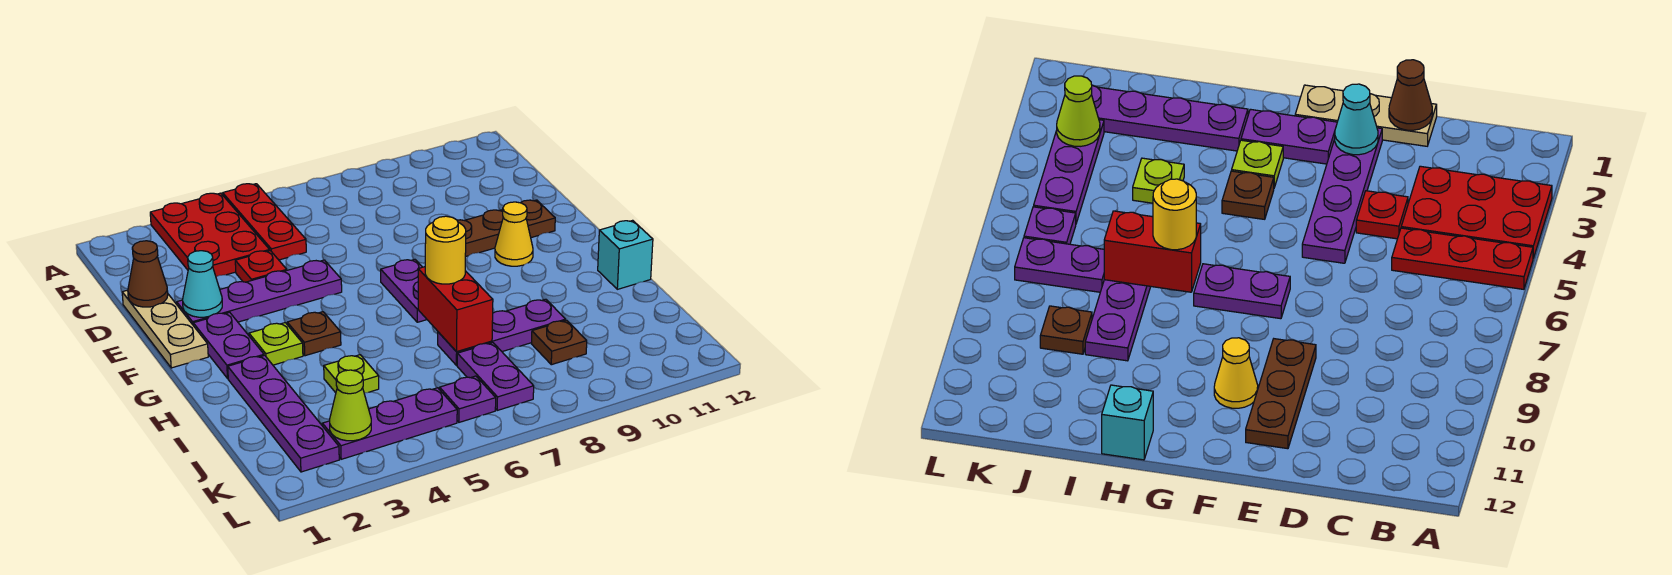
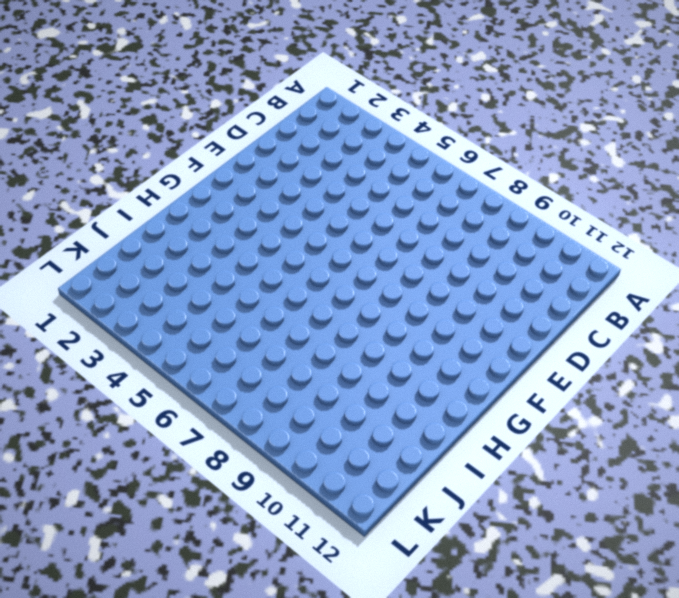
none -> red 2x3 plate [150,193,270,277]
none -> red 1x3 plate [223,184,306,260]
none -> tan 1x3 plate [122,290,208,368]

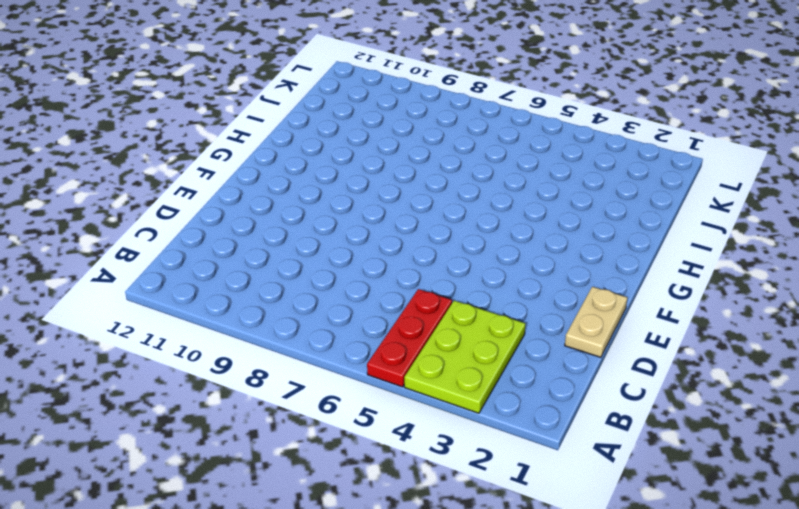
lime 2x3 plate [404,301,525,413] -> red 2x3 plate [150,193,270,277]
tan 1x2 plate [565,287,627,357] -> tan 1x3 plate [122,290,208,368]
none -> red 1x1 plate [235,251,287,282]
none -> purple 1x4 plate [177,260,342,325]
none -> brown 1x3 plate [457,200,555,257]

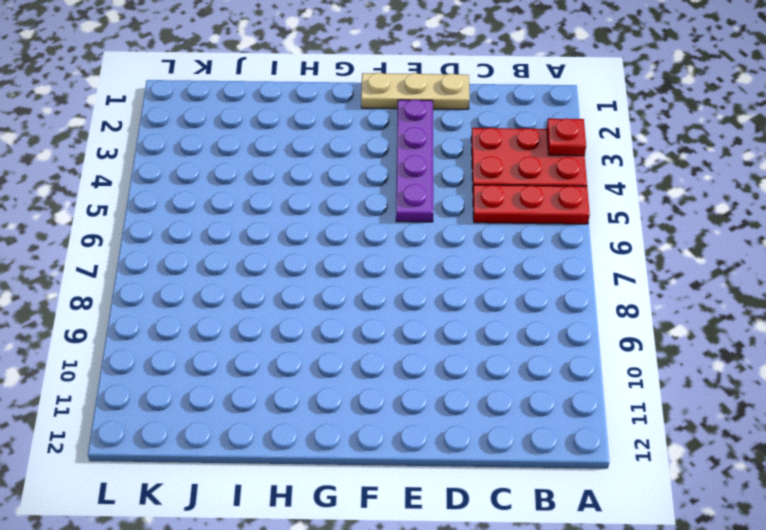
red 1x1 plate [547,118,586,156] -> red 1x1 plate moved to [235,251,287,282]
none -> brown 1x3 plate [457,200,555,257]
none -> purple 1x2 plate [193,312,264,378]
none -> purple 1x2 plate [381,259,427,322]

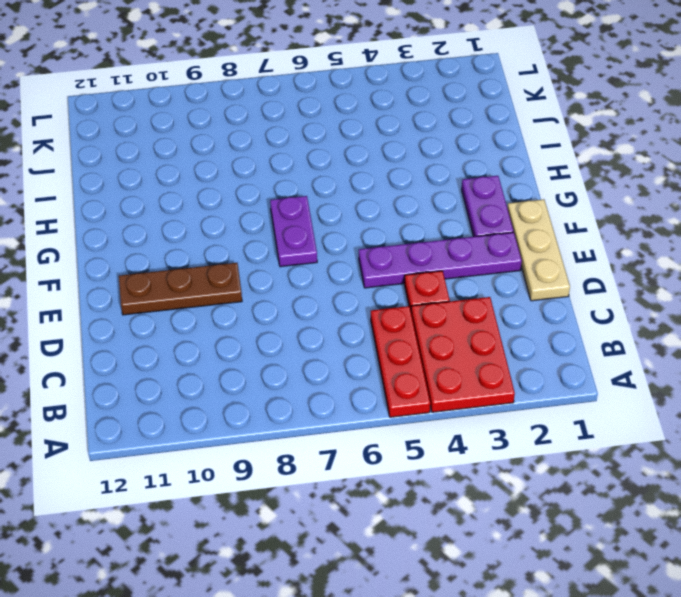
none -> yellow 1x1 cone [495,202,533,266]
none -> lime 1x1 plate [249,323,303,365]
none -> brown 1x1 plate [287,312,341,356]

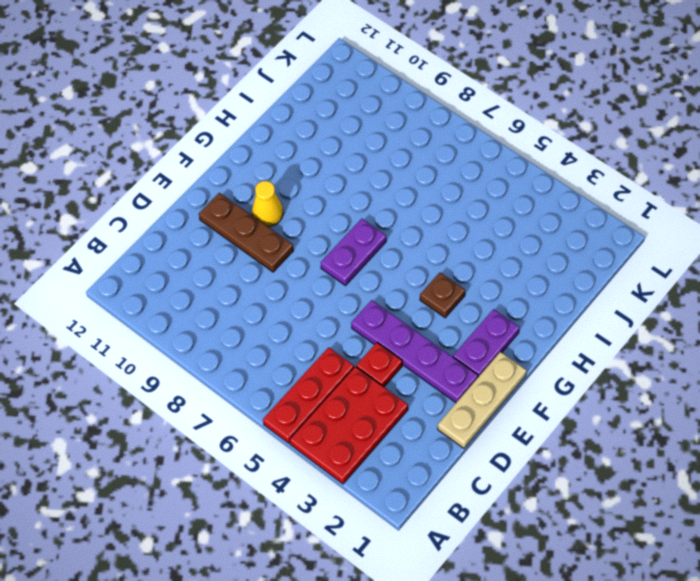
none -> lime 1x1 plate [249,323,303,365]
none -> purple 1x4 plate [228,355,339,472]
none -> cyan 1x1 brick [598,220,653,289]

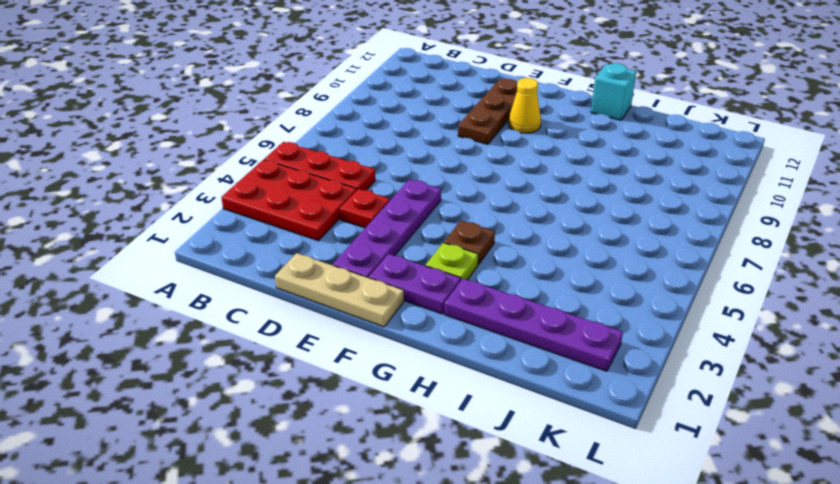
none -> purple 1x2 plate [381,259,427,322]
none -> lime 1x1 plate [324,355,379,393]
none -> purple 1x3 plate [438,299,566,365]

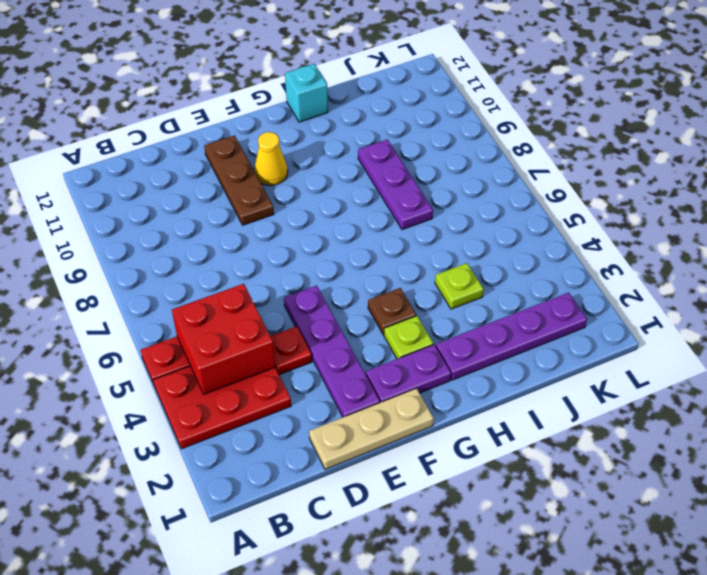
red 2x2 brick [172,284,275,394] -> none
none -> purple 1x2 plate [381,259,427,322]
none -> purple 1x2 plate [457,343,534,410]
none -> brown 1x1 plate [531,320,587,365]

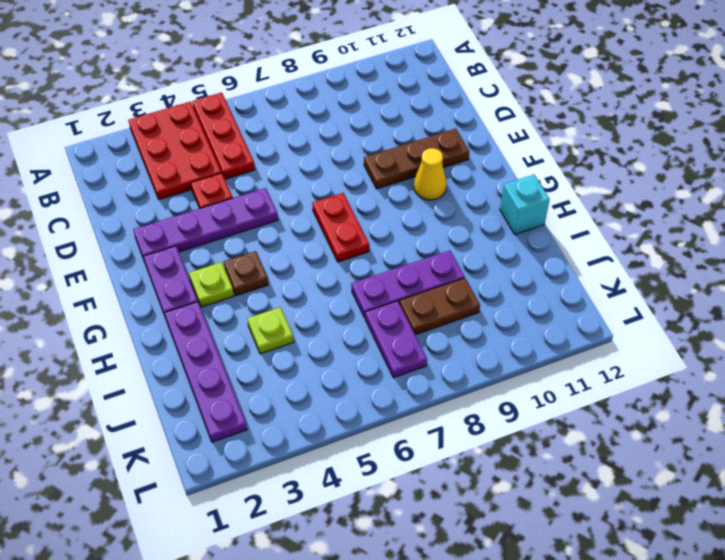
red 1x2 plate [312,193,369,262] -> purple 1x2 plate [381,259,427,322]
brown 1x2 plate [399,278,480,335] -> brown 1x1 plate [531,320,587,365]
none -> tan 1x3 plate [122,290,208,368]
none -> purple 1x3 plate [322,388,457,459]
none -> purple 1x1 plate [440,376,496,422]

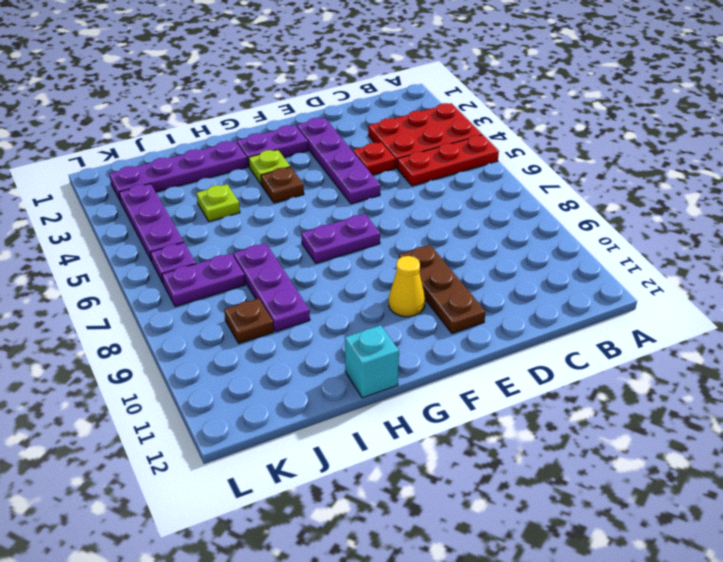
none -> tan 1x3 plate [122,290,208,368]
none -> brown 1x1 cone [128,241,168,307]
none -> cyan 1x1 cone [183,251,222,317]

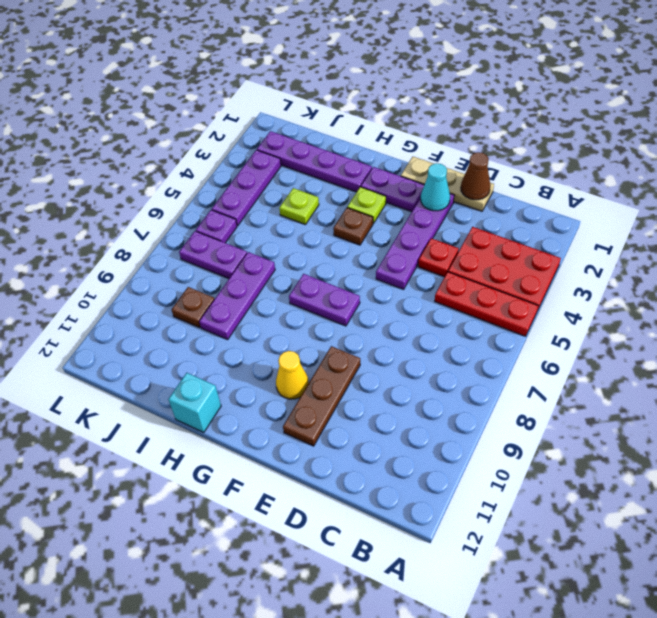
none -> red 1x2 brick [418,267,493,352]
none -> lime 1x1 cone [330,370,371,441]
none -> yellow 1x1 round brick [425,216,466,284]

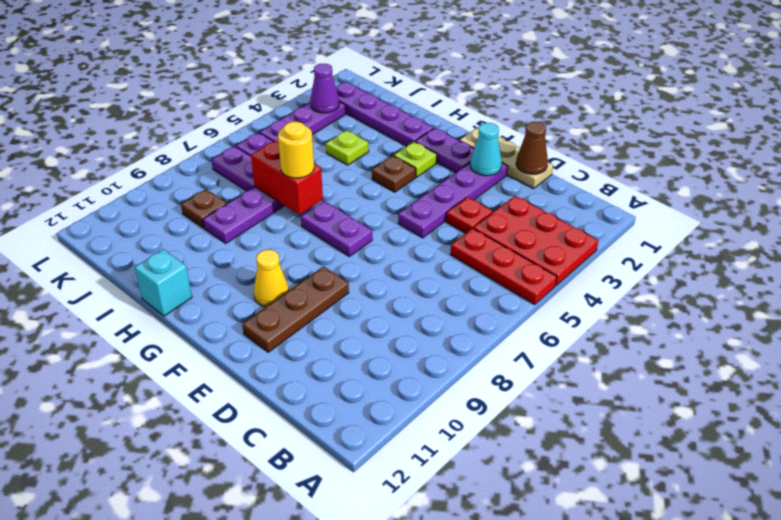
purple 1x1 cone [310,64,339,113] -> lime 1x1 cone [330,370,371,441]

